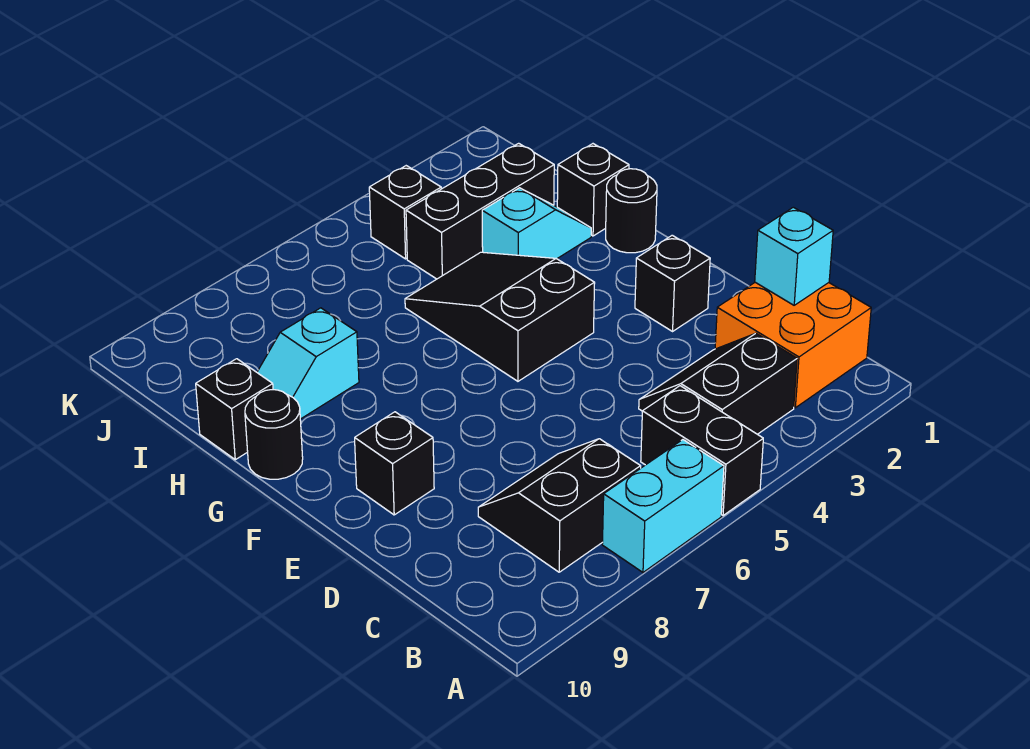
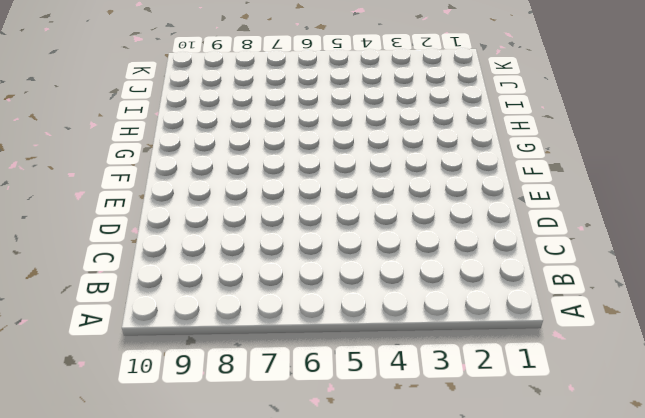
none -> black 1x2 brick [641,386,763,516]
none -> cyan 1x2 brick [602,440,724,572]
none -> orange 2x2 brick [715,282,871,408]

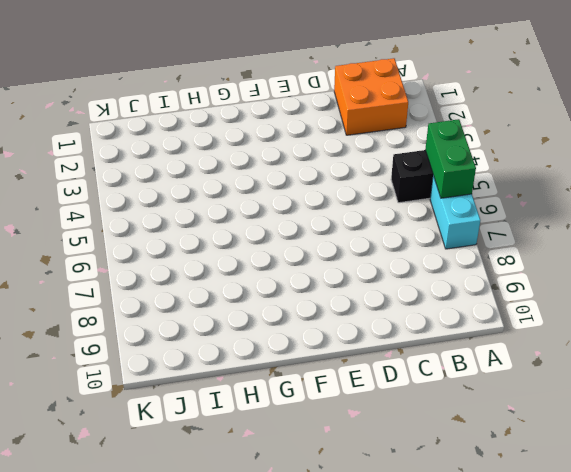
green 1x2 brick [425,119,476,198] -> none
none -> black 2x2 slope [639,333,797,434]
none -> black 2x2 slope [478,439,641,572]
none -> black 1x1 brick [635,235,710,331]

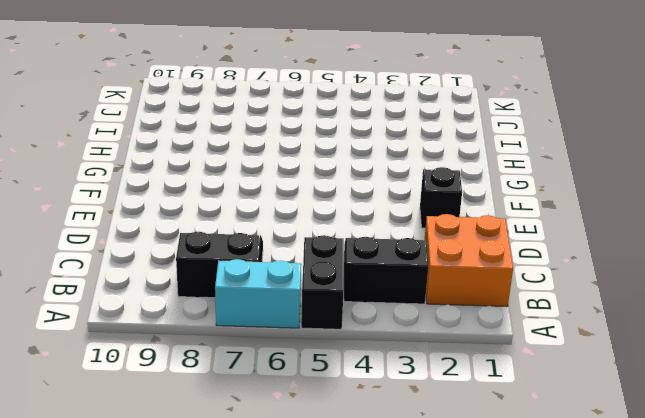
none -> black 1x1 brick [355,412,434,515]
none -> black 2x3 slope [405,252,595,381]
none -> black 1x1 round brick [606,169,657,253]

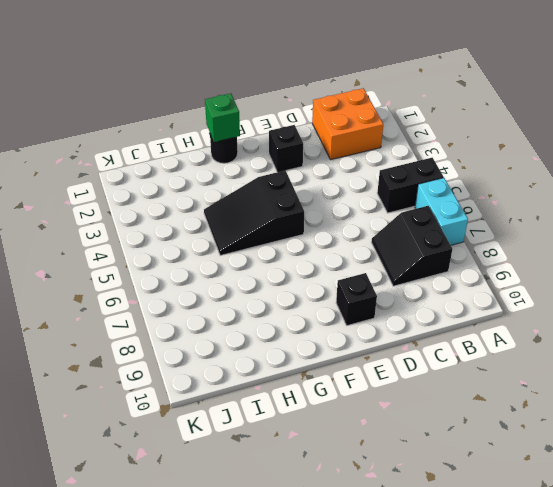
green 1x1 brick [205,93,240,142] -> none
none -> black 2x2 slope [639,333,797,434]
none -> black 1x1 round brick [245,390,303,479]
none -> black 1x1 brick [557,144,629,236]

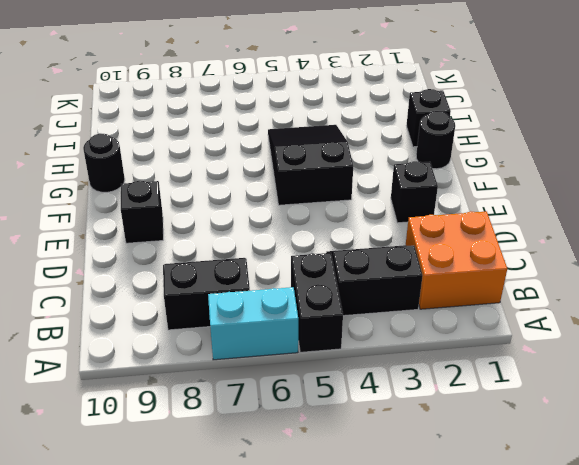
none -> cyan 1x2 slope [482,188,591,259]
none -> cyan 1x2 slope [257,308,359,419]
none -> black 1x1 brick [196,359,273,460]

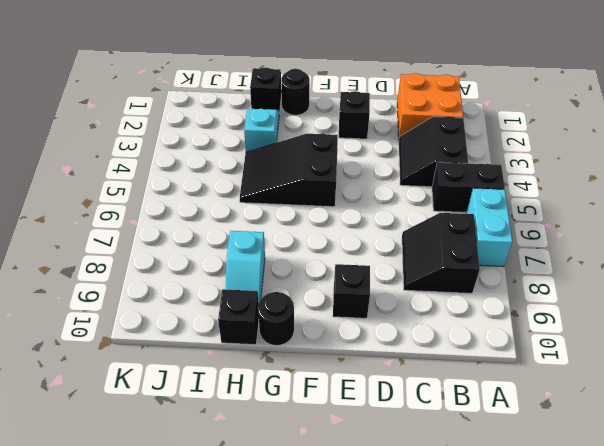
none -> black 1x3 brick [406,143,554,279]
none -> black 1x1 brick [369,166,441,259]
none -> cyan 1x1 brick [755,207,833,305]

